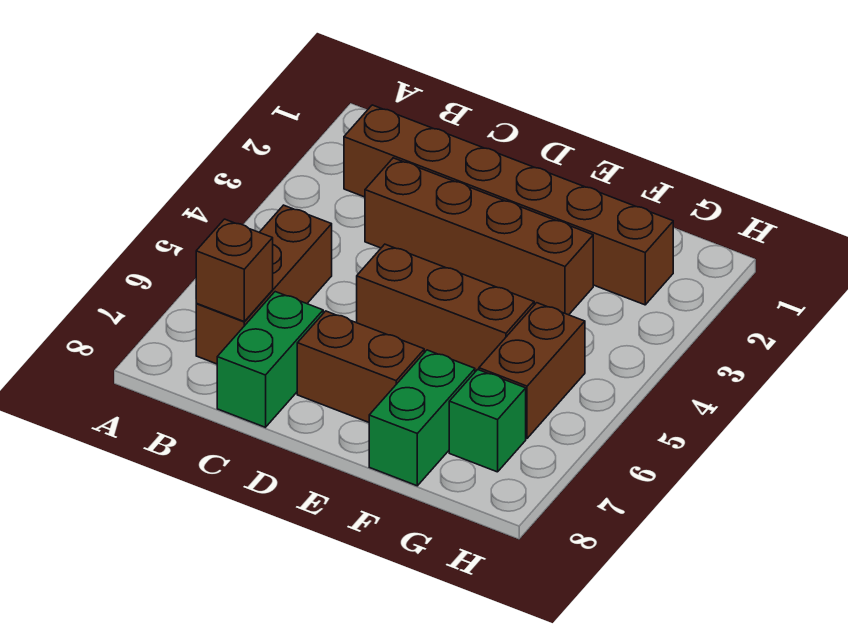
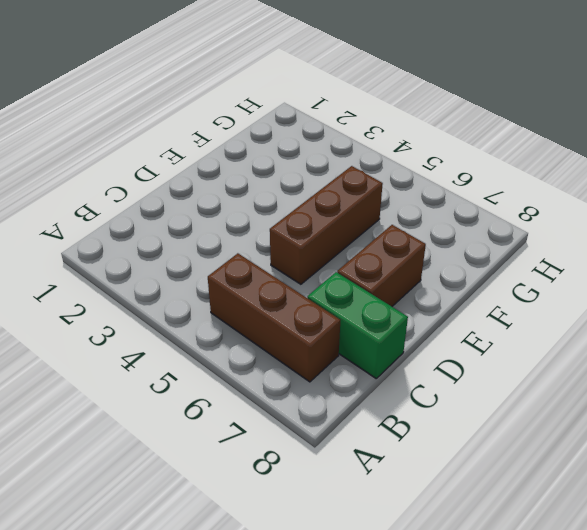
none -> brown 1x6 brick [344,105,673,305]
none -> brown 1x4 brick [365,158,593,315]

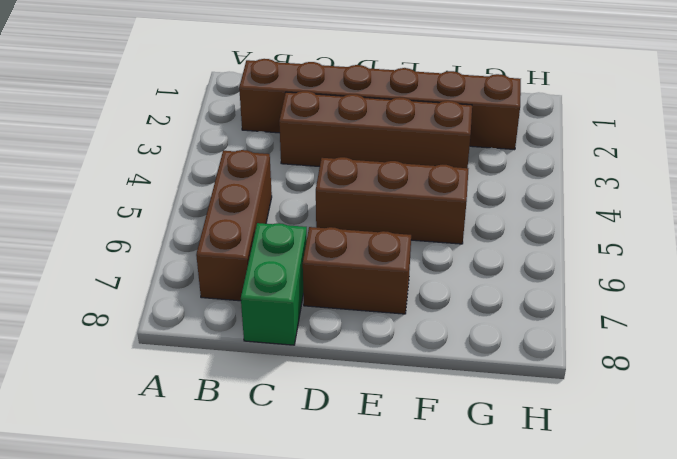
none -> green 1x2 brick [369,350,475,486]
none -> brown 1x2 brick [479,303,585,438]

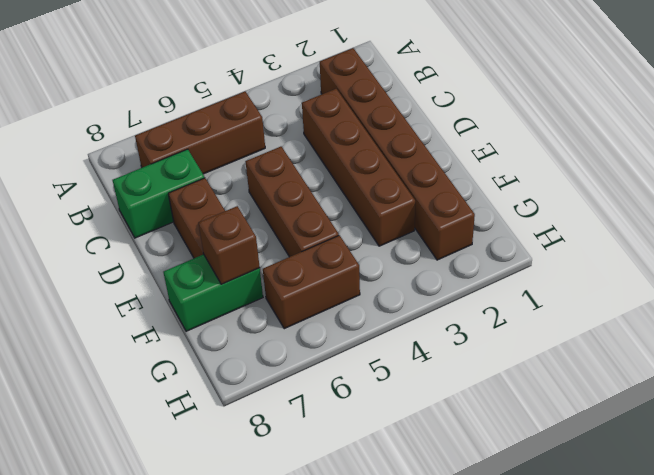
brown 1x1 brick [199,206,260,284] -> brown 1x1 brick moved to [196,219,273,322]
none -> green 1x1 brick [449,369,526,472]

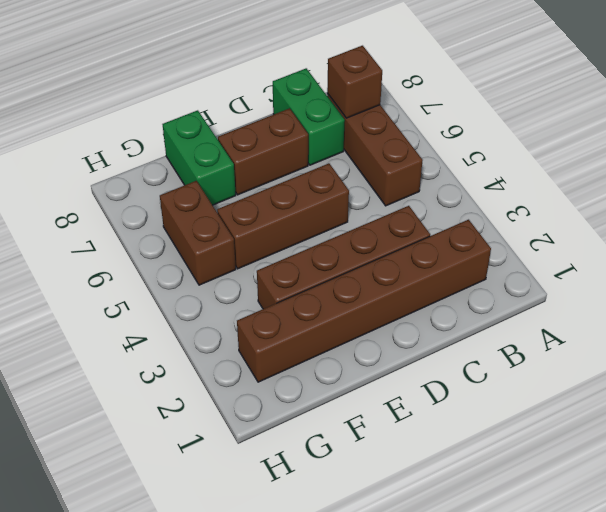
none -> green 1x1 brick [449,369,526,472]

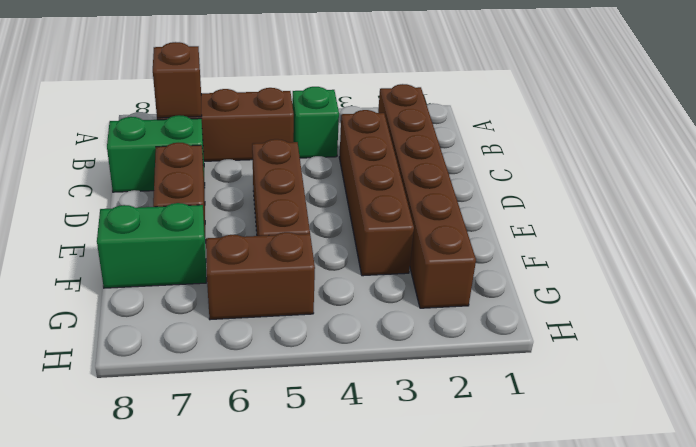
green 1x1 brick [292,87,339,158] -> green 1x1 brick moved to [449,369,526,472]

